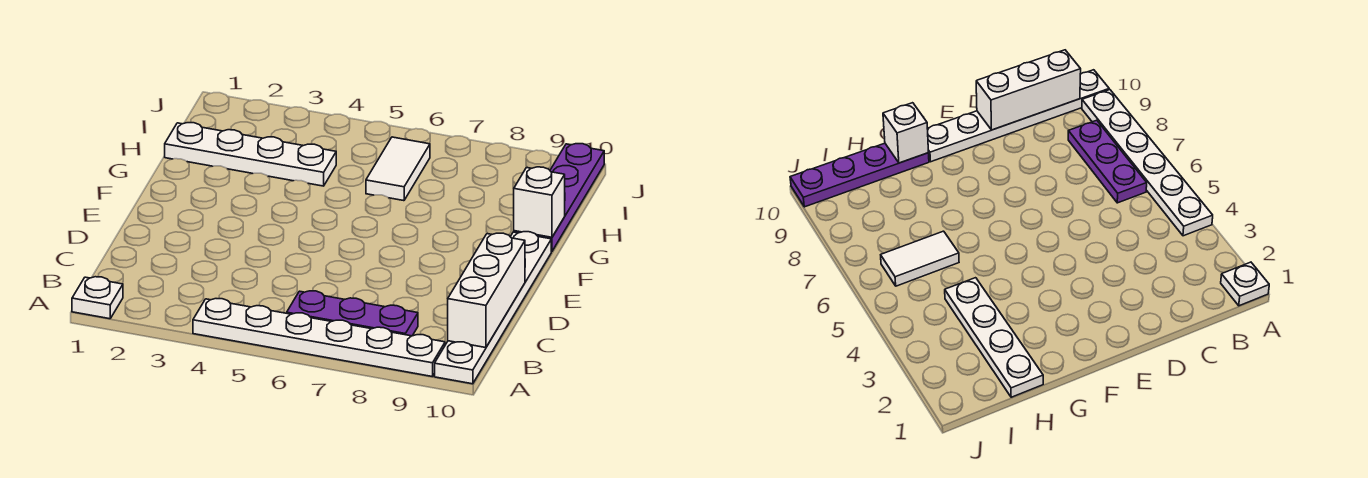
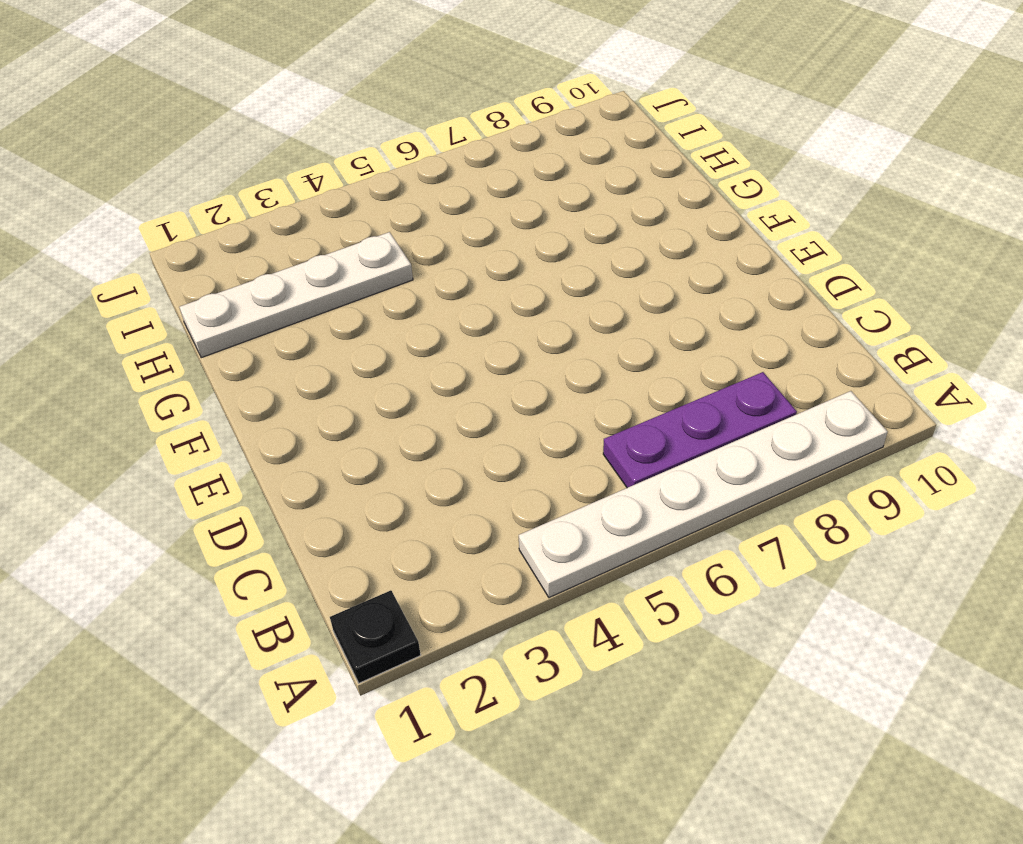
black 1x1 plate [330,590,421,683] -> white 1x1 plate [72,277,123,319]
none -> white 1x6 plate [435,232,551,384]
none -> purple 1x4 plate [514,144,604,252]

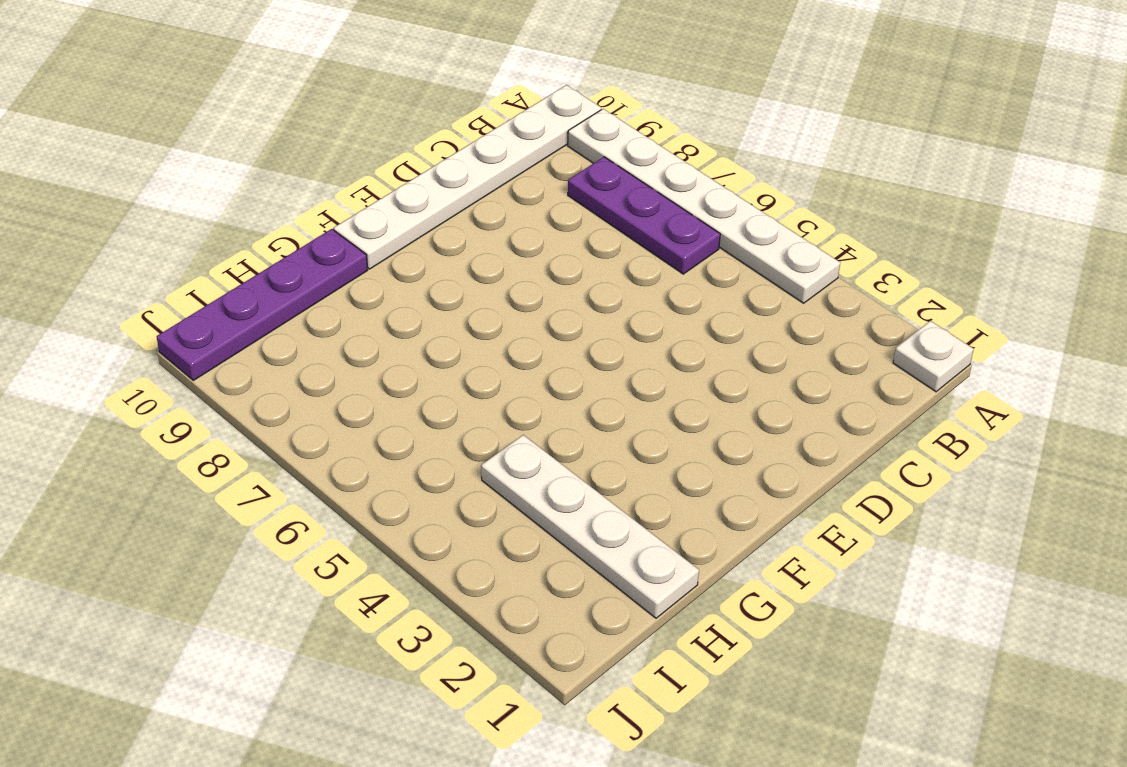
none -> white 1x2 tile [366,137,430,201]
none -> white 1x3 brick [448,233,525,348]

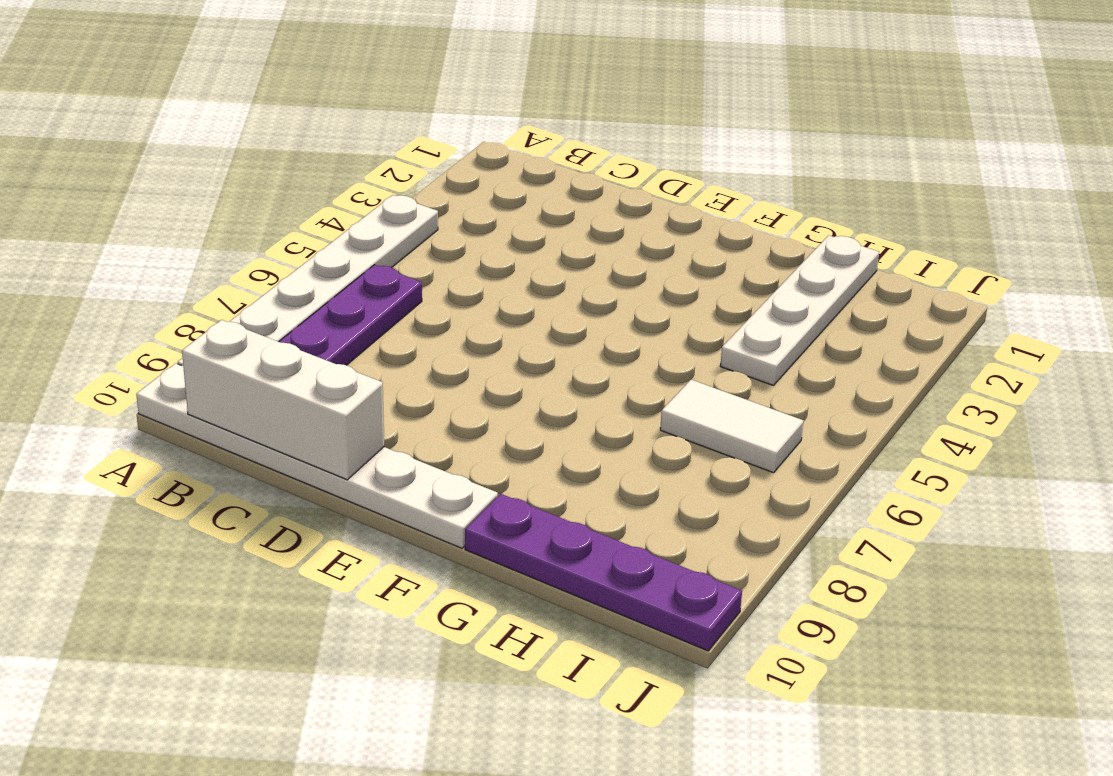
none -> white 1x1 plate [72,277,123,319]
none -> white 1x1 brick [514,167,565,237]

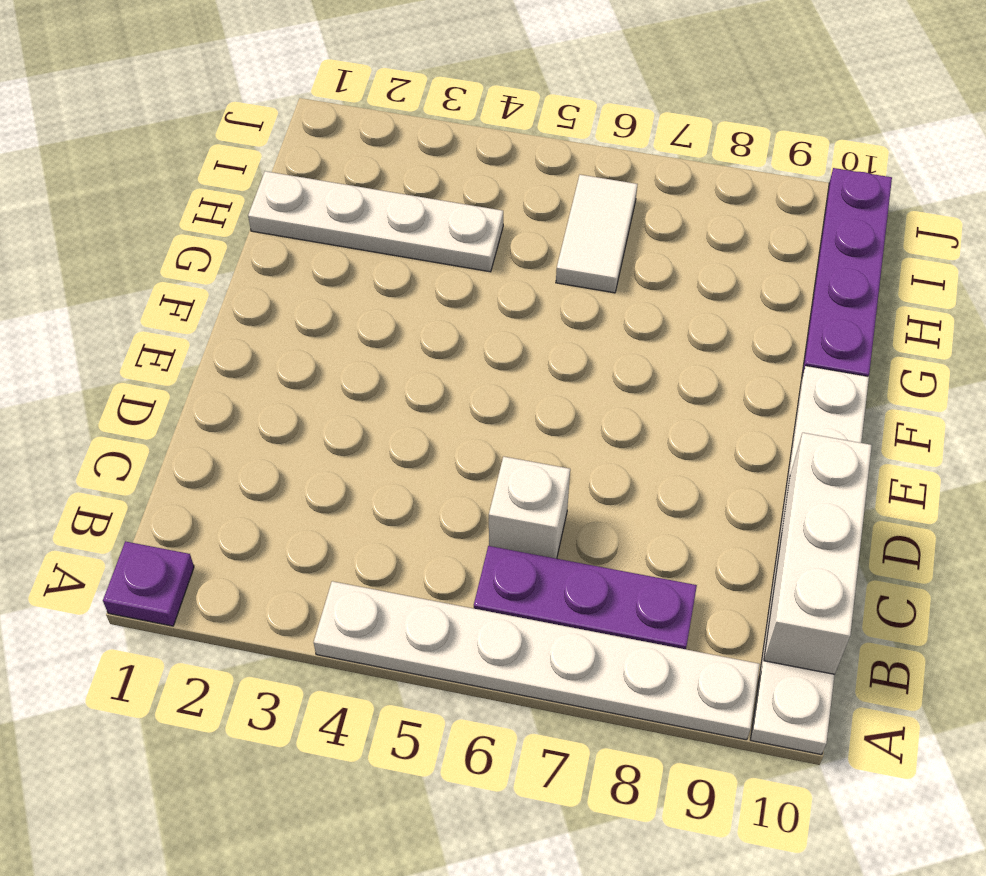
purple 1x1 plate [103,541,194,626] -> white 1x1 plate [72,277,123,319]
white 1x1 brick [489,457,570,559] -> white 1x1 brick moved to [514,167,565,237]

